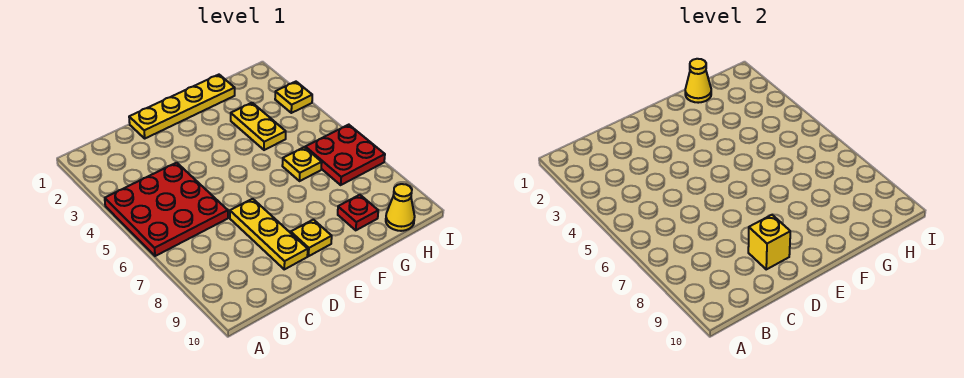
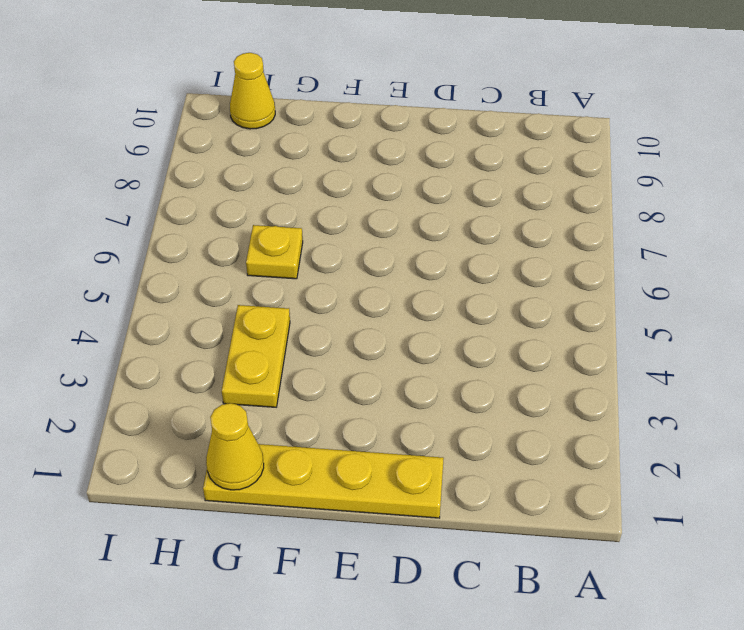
none -> red 3x3 plate [105,163,228,256]
none -> yellow 1x3 plate [230,199,308,269]
none -> yellow 1x1 plate [291,220,332,256]

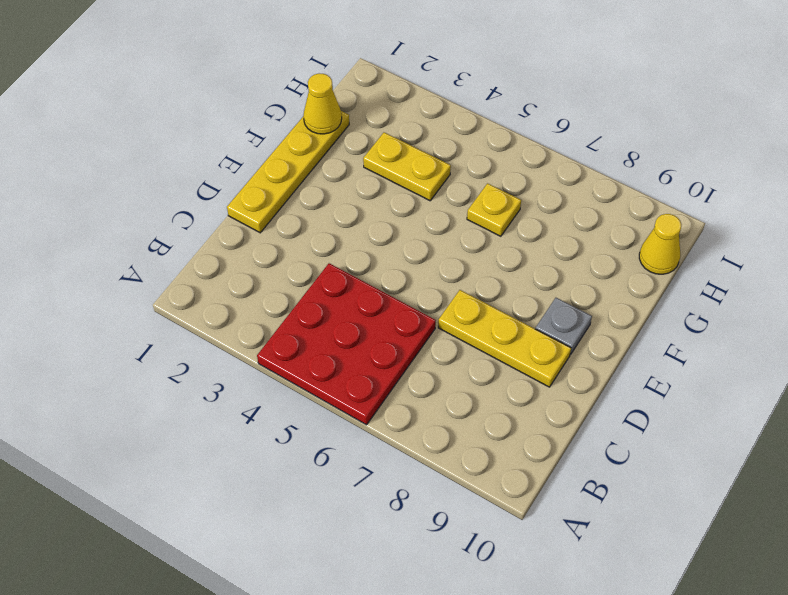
grey 1x1 plate [536,298,592,355] -> yellow 1x1 plate [291,220,332,256]
none -> red 1x1 plate [338,195,378,230]
none -> red 2x2 plate [305,125,385,185]
none -> yellow 1x1 plate [275,82,312,113]

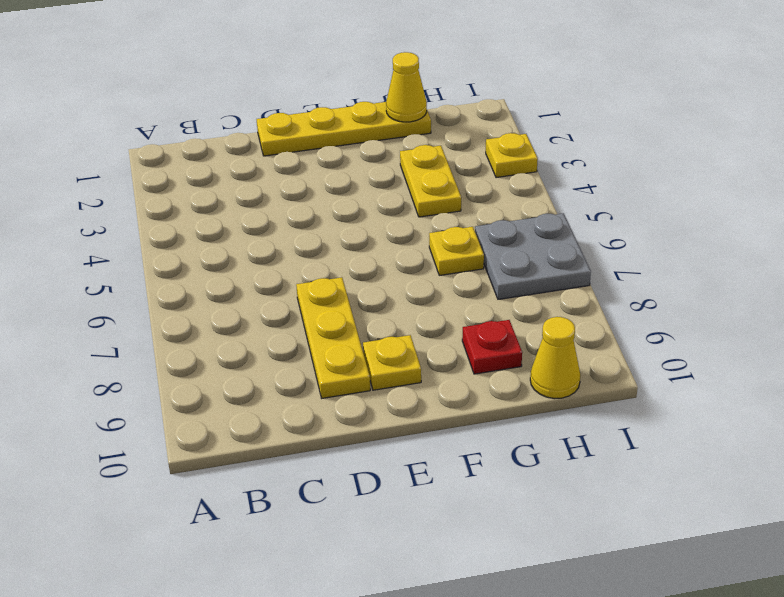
grey 2x2 plate [475,213,591,299] -> red 2x2 plate [305,125,385,185]
none -> red 3x3 plate [105,163,228,256]
none -> yellow 1x1 brick [748,215,790,269]

